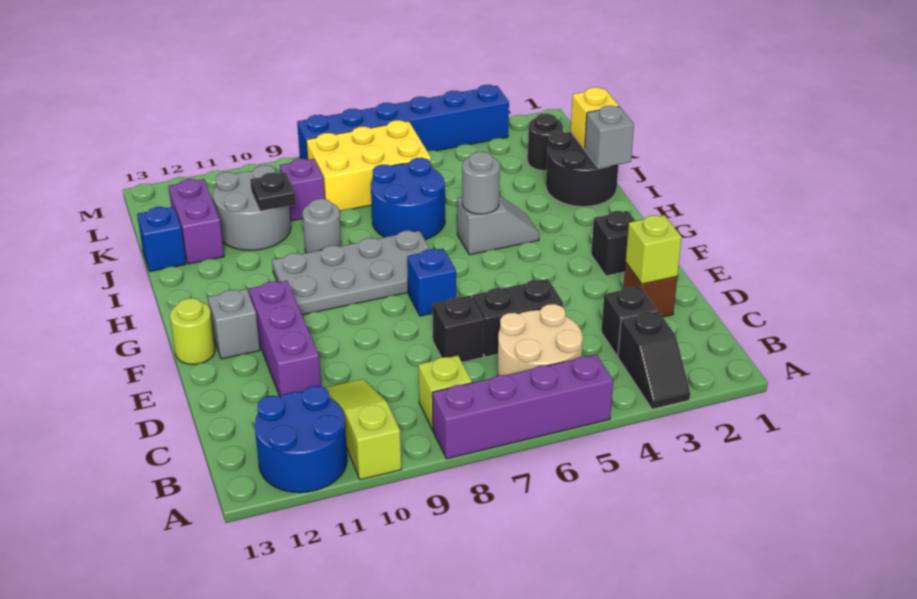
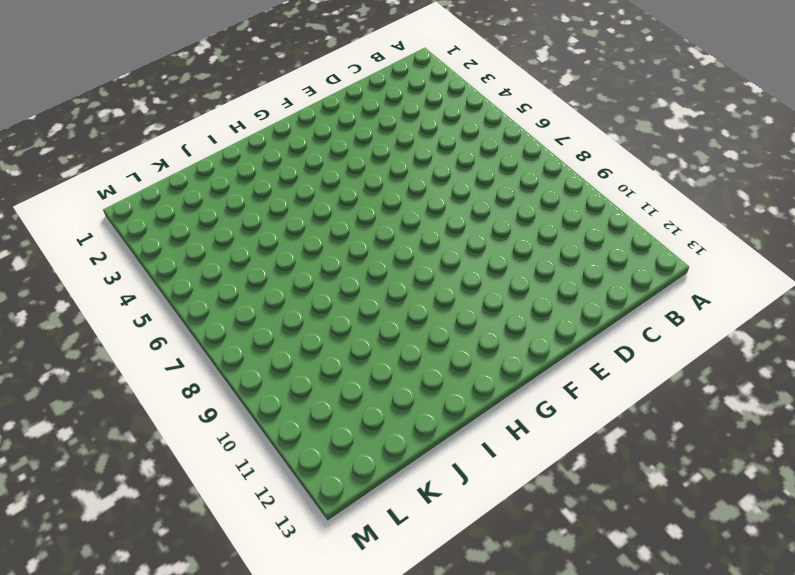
none -> black 1x2 slope [618,311,690,409]
none -> purple 1x4 brick [432,354,613,459]
none -> lime 1x3 slope [325,379,401,480]
none -> blue 2x2 round brick [255,386,347,493]

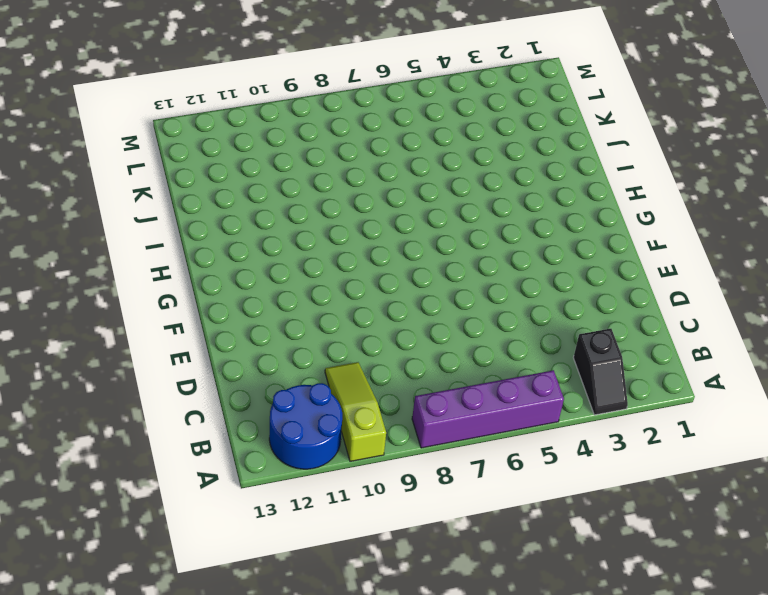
none -> tan 2x2 round brick [498,304,583,375]
none -> lime 1x1 brick [419,356,472,430]
none -> black 1x1 brick [601,286,657,356]
none -> brown 1x1 brick [623,263,677,317]

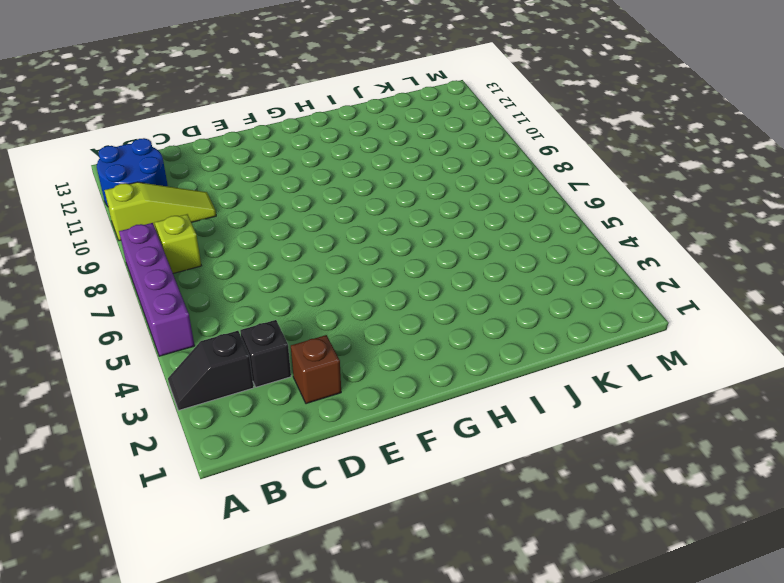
none -> tan 2x2 round brick [498,304,583,375]
none -> black 1x2 brick [472,279,563,357]
none -> black 1x1 brick [433,296,484,362]
none -> purple 1x3 brick [249,281,321,396]

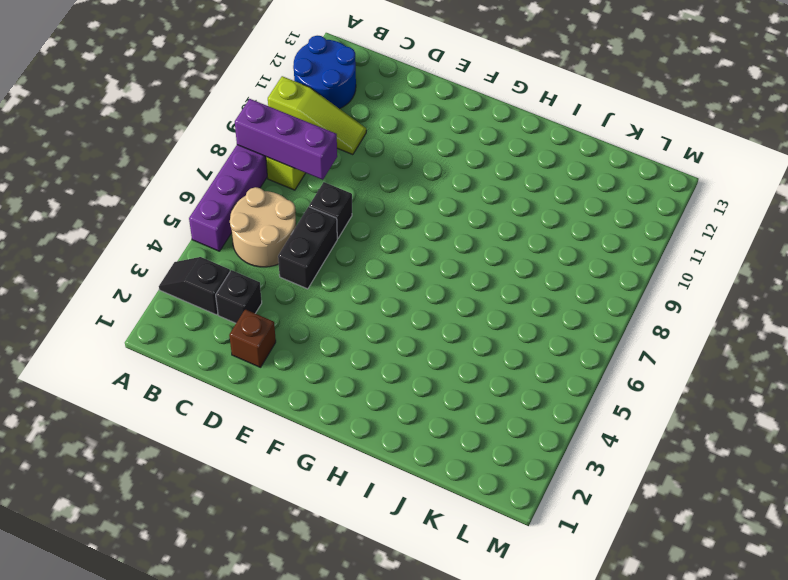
purple 1x3 brick [235,99,337,180] -> purple 1x3 brick moved to [249,281,321,396]
none -> black 1x1 brick [591,211,635,276]
none -> blue 1x1 brick [407,249,456,316]
none -> grey 1x1 brick [208,289,260,359]
none -> lime 1x1 round brick [170,298,215,364]

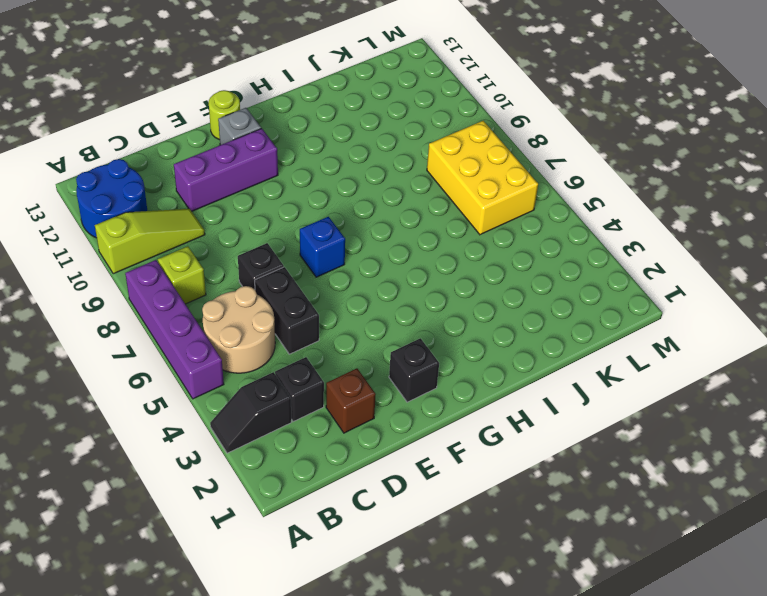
none -> grey 2x4 plate [272,230,430,315]
none -> grey 1x2 slope [457,195,539,255]
none -> black 2x2 round brick [546,132,618,207]
none -> blue 2x2 round brick [371,158,445,240]

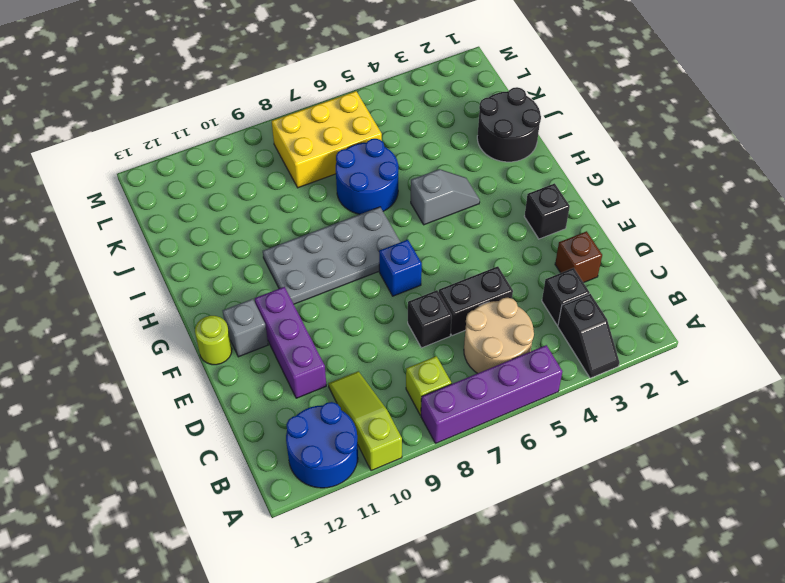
none -> grey 1x1 round brick [302,199,341,253]
none -> grey 2x2 round brick [213,165,291,250]
none -> purple 1x2 brick [169,179,224,264]
none -> blue 1x1 brick [137,207,186,271]

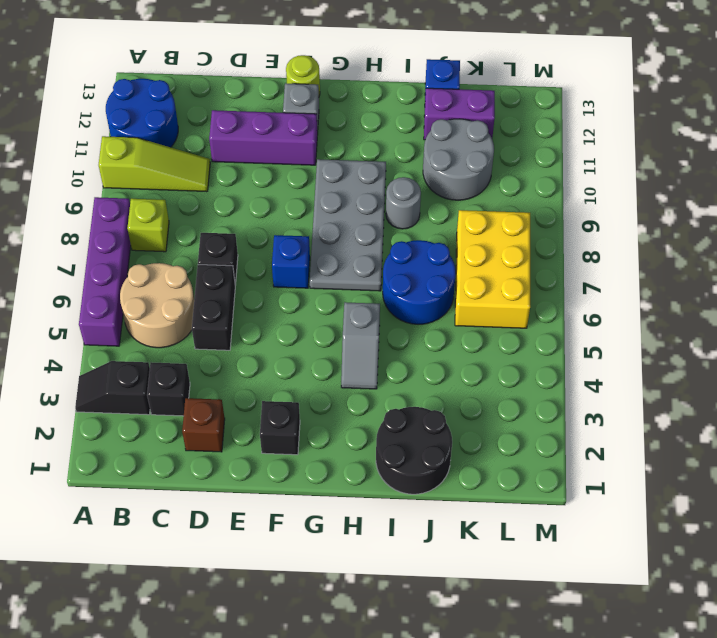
none -> black 1x1 round brick [528,113,563,171]
none -> purple 1x1 brick [280,158,325,221]
none -> blue 1x6 brick [297,85,509,159]
none -> lime 1x1 brick [626,215,682,284]

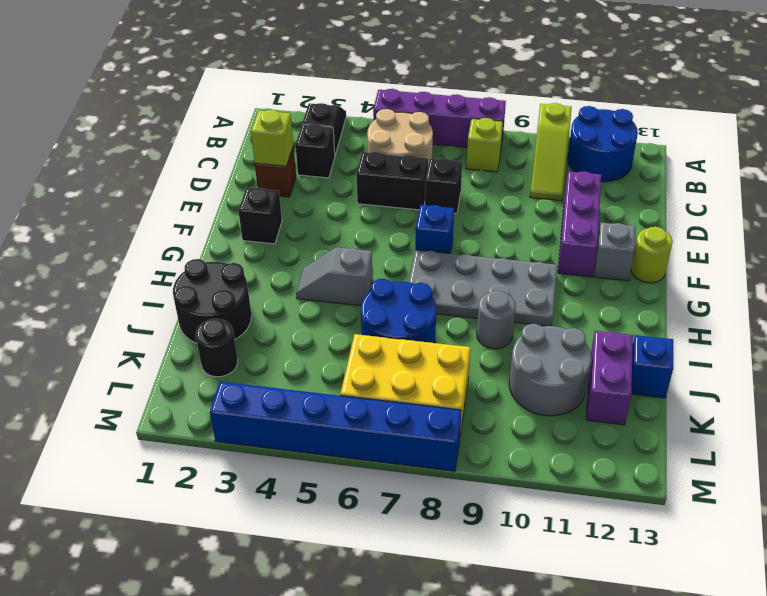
none -> purple 1x1 brick [280,158,325,221]
none -> grey 1x1 round brick [462,152,500,214]
none -> grey 1x1 brick [585,106,634,168]
none -> yellow 1x1 brick [571,87,619,149]

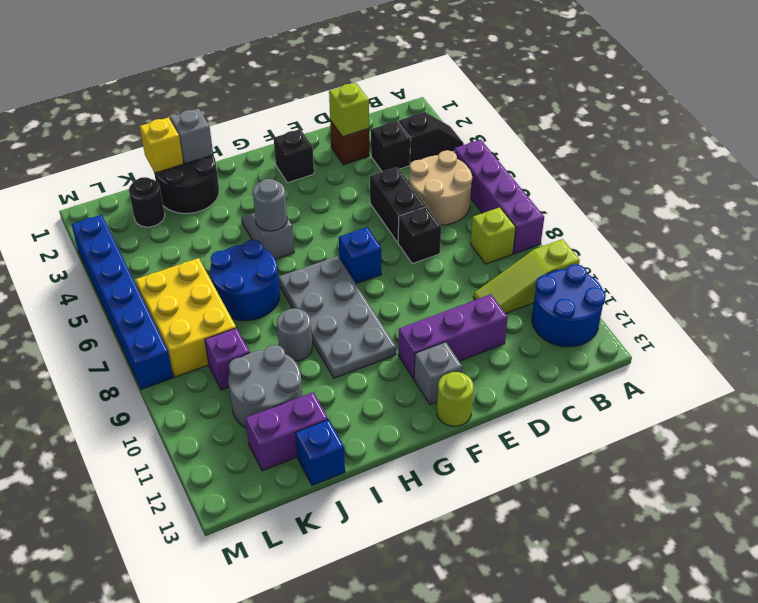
none -> black 1x1 plate [250,172,296,211]

